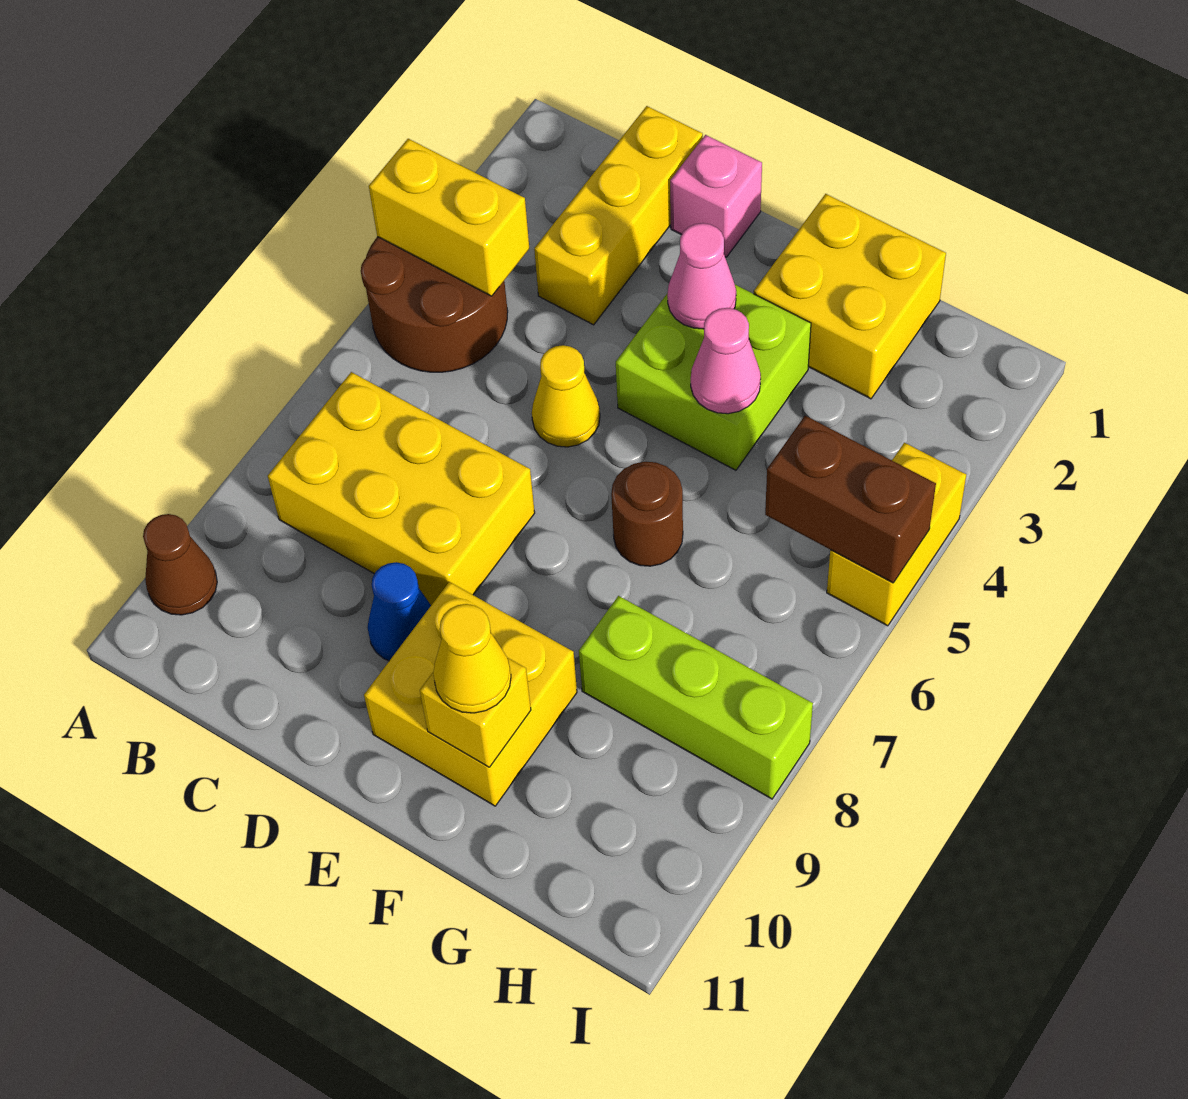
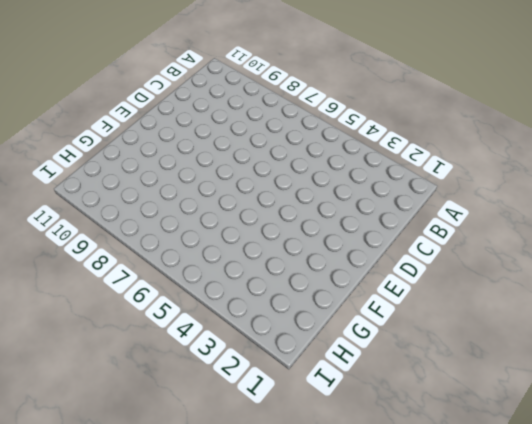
none -> brown 2x2 round brick [361,237,508,372]
none -> brown 1x1 cone [143,514,217,615]
none -> yellow 2x3 brick [268,372,535,605]

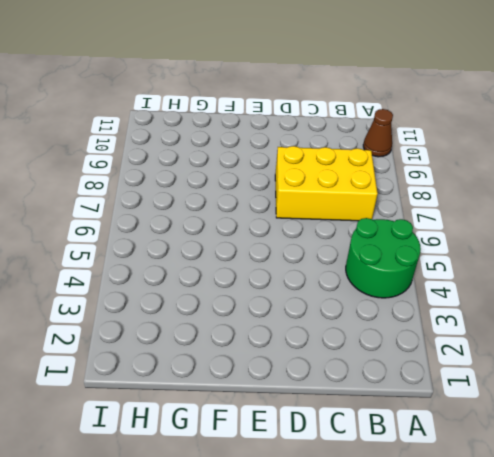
green 2x2 round brick [346,218,421,298] -> brown 2x2 round brick [361,237,508,372]
none -> yellow 1x3 brick [534,106,703,325]
none -> pink 1x1 brick [670,135,762,257]
none -> yellow 1x1 cone [532,345,600,447]

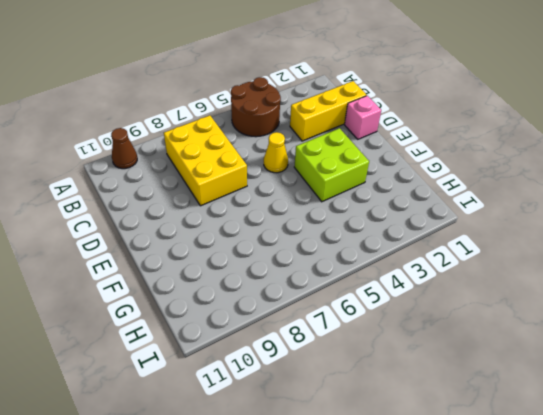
none -> blue 1x1 cone [368,562,431,661]
none -> yellow 2x2 brick [364,582,577,806]
none -> yellow 2x2 brick [754,194,946,399]

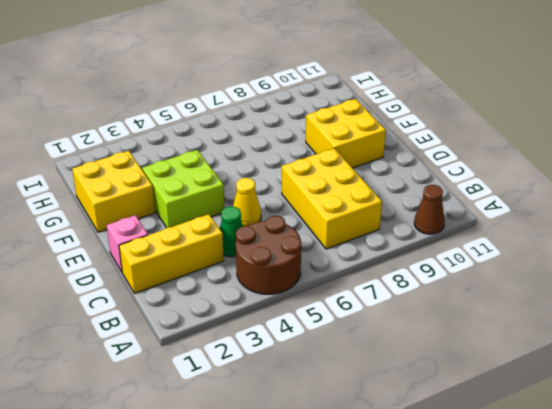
green 1x1 cone [219,206,243,257] -> none
none -> blue 1x1 cone [368,562,431,661]
none -> brown 1x1 round brick [611,462,683,566]
none -> lime 1x3 brick [579,596,813,799]

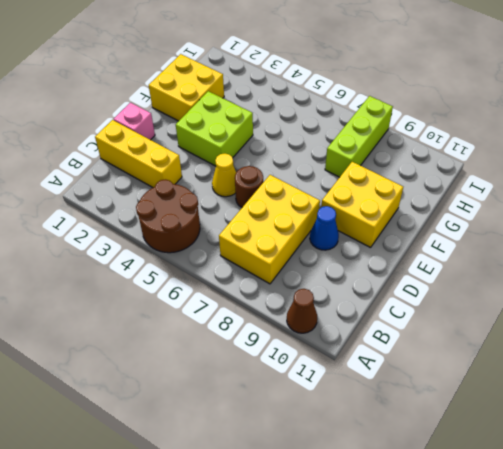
brown 1x1 round brick [235,166,263,208] -> brown 1x1 round brick moved to [611,462,683,566]
none -> yellow 1x2 brick [827,443,966,626]
none -> yellow 1x2 brick [369,139,529,296]
none -> pink 1x1 cone [667,223,736,329]

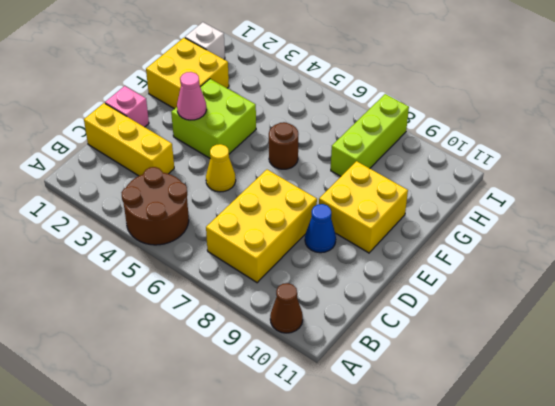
white 1x1 brick [185,22,225,59] -> none
none -> yellow 1x2 brick [827,443,966,626]
none -> yellow 1x2 brick [369,139,529,296]
none -> pink 1x1 cone [691,308,761,414]

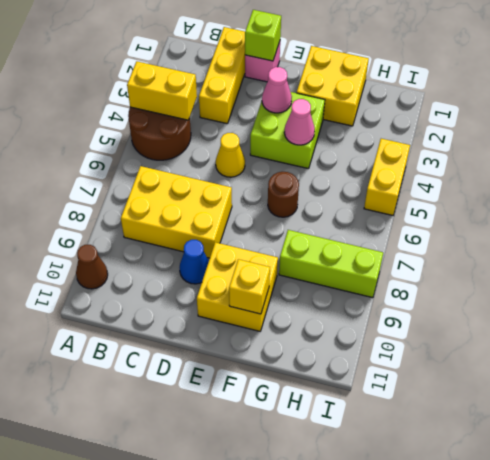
lime 1x1 brick [245,10,281,61] -> none
none -> brown 1x2 brick [765,416,936,583]
none -> yellow 1x1 cone [433,604,511,713]

